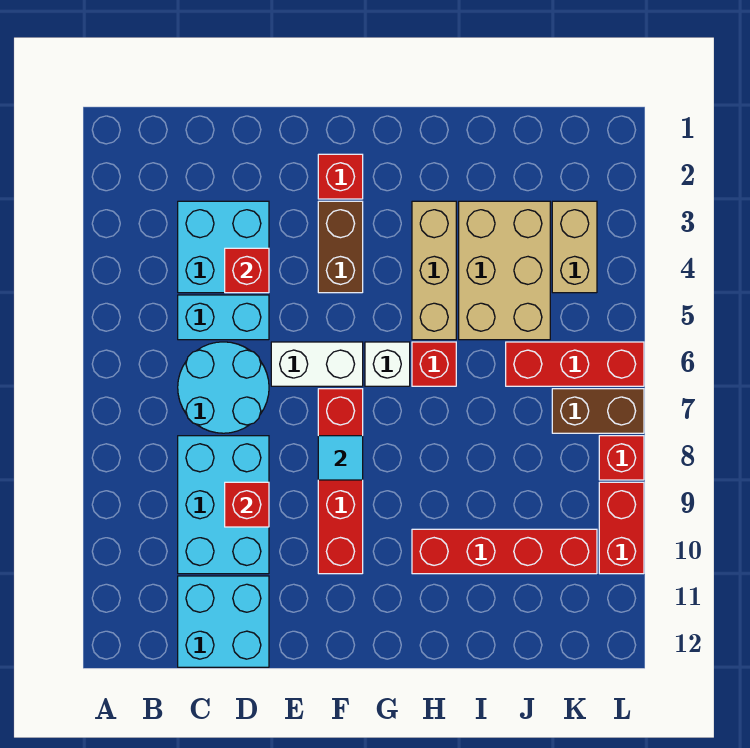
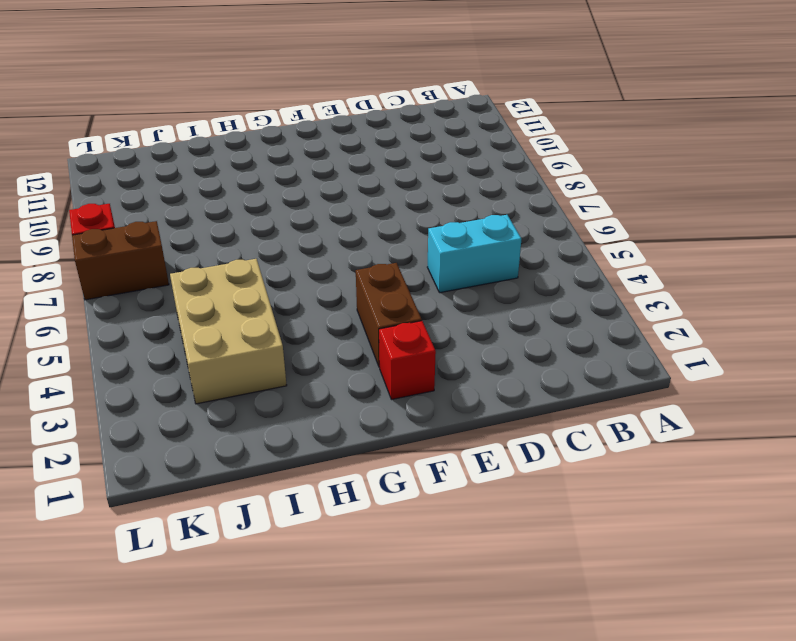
none -> cyan 2x2 brick [178,201,269,293]
none -> cyan 2x2 round brick [178,342,269,433]
none -> cyan 2x3 brick [178,436,269,574]

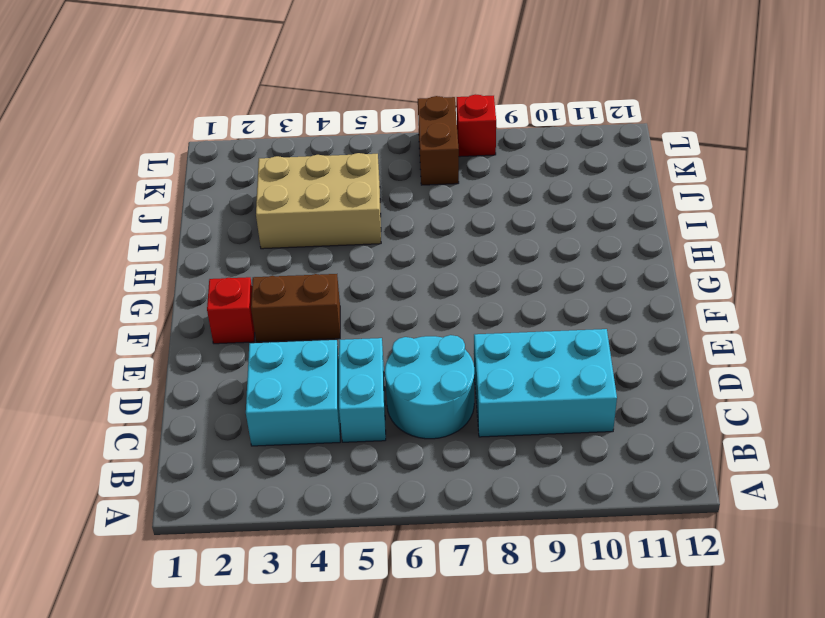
none -> cyan 2x2 brick [178,576,269,667]
none -> white 1x2 brick [271,342,363,386]
none -> red 1x4 brick [318,389,363,574]

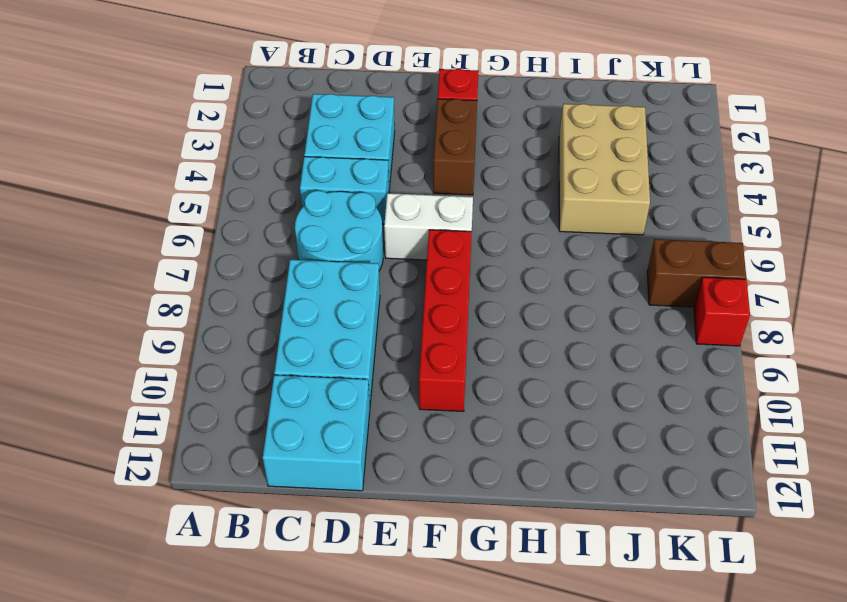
none -> white 1x1 brick [365,342,410,386]
none -> tan 1x3 brick [412,201,456,340]
none -> red 1x1 brick [412,342,456,386]

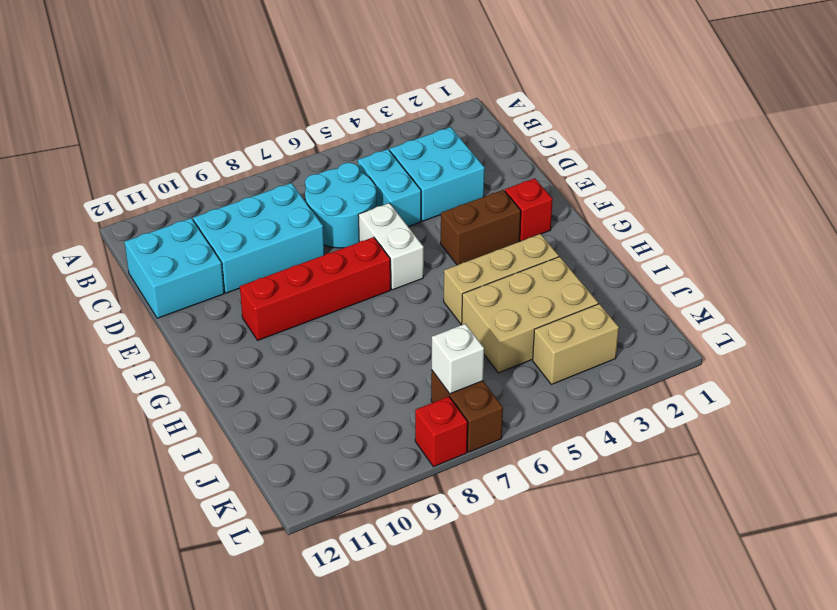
white 1x1 brick [432,324,484,394] -> white 1x1 brick moved to [365,342,410,386]
none -> red 1x1 brick [412,342,456,386]
none -> red 1x4 brick [412,529,597,574]
none -> red 1x3 brick [506,342,644,386]

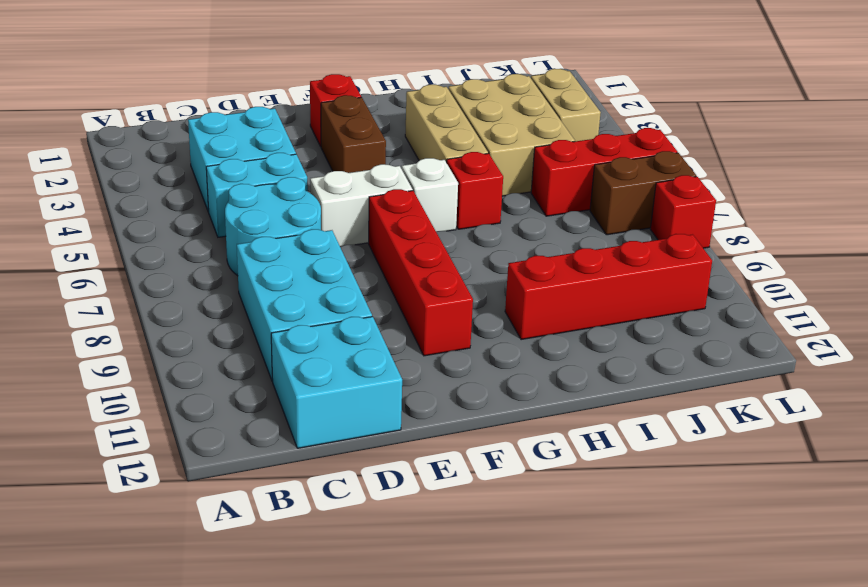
none -> red 1x2 brick [599,482,644,574]
none -> red 1x1 brick [225,248,269,293]
none -> red 1x1 brick [225,482,269,527]

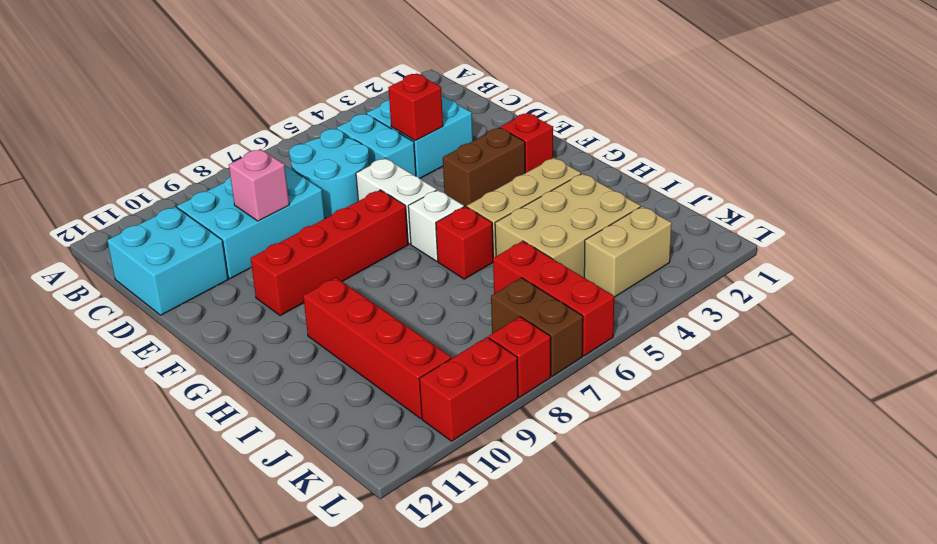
pink 1x1 brick [229,149,289,221] -> red 1x1 brick [225,482,269,527]
none -> cyan 1x1 tile [318,436,363,480]

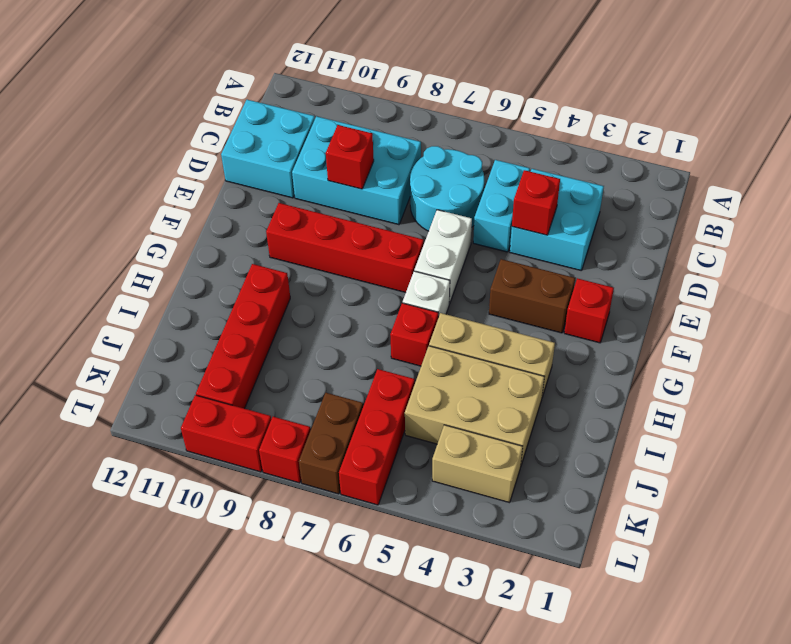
none -> cyan 1x1 tile [318,436,363,480]

